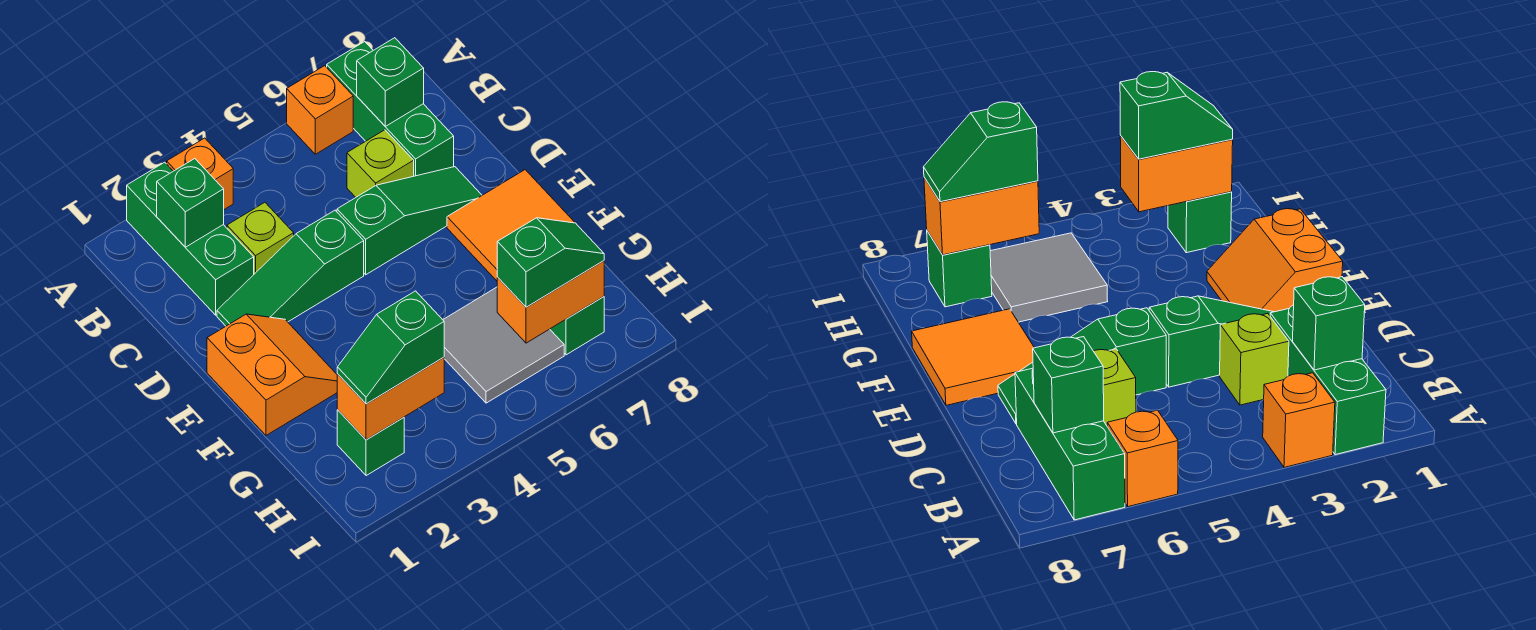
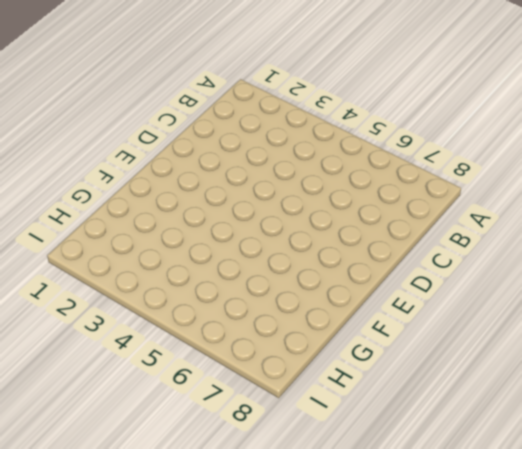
none -> green 1x3 brick [127,162,254,315]
none -> orange 1x1 brick [167,138,233,209]
none -> orange 1x1 brick [287,66,353,154]

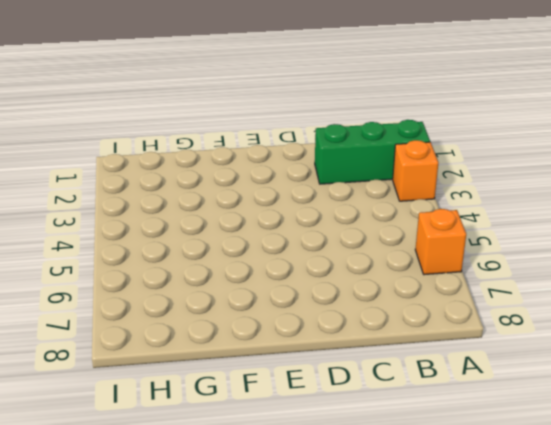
none -> green 1x3 brick [327,42,454,176]
none -> lime 1x1 brick [227,202,294,274]
none -> lime 1x1 brick [347,130,414,197]

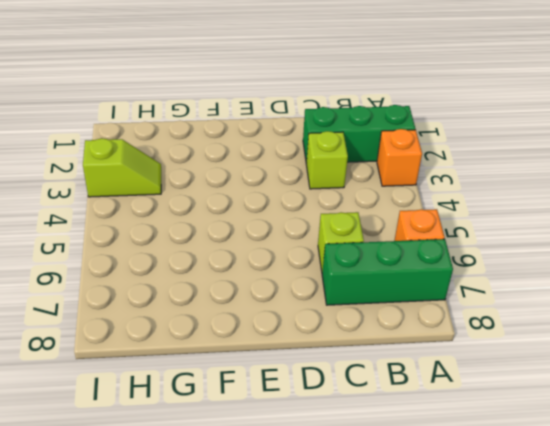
lime 1x2 slope [83,138,161,197] -> none
none -> green 1x3 slope [217,210,364,326]
none -> green 1x3 slope [337,167,482,275]
none -> orange 2x2 slope [207,314,337,435]

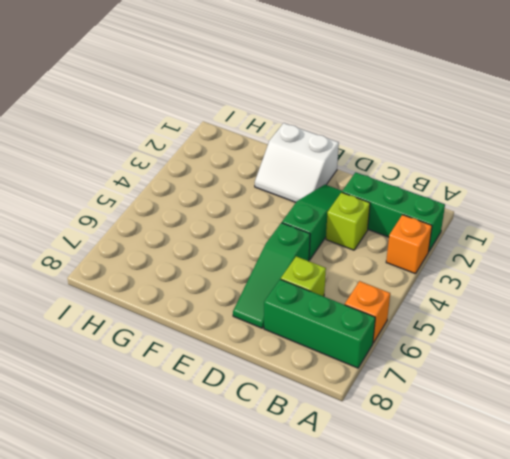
white 2x2 slope [255,123,339,202] -> orange 2x2 slope [207,314,337,435]
none -> orange 2x2 tile [447,170,575,281]
none -> grey 2x2 tile [443,287,564,403]
none -> green 1x1 brick [337,410,404,476]

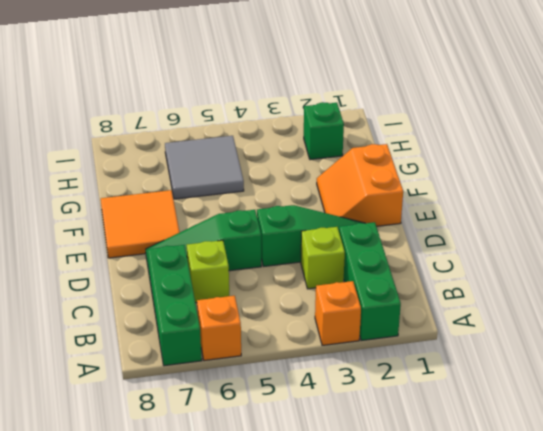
none -> green 1x1 brick [550,297,604,355]
none -> green 1x1 brick [157,159,224,247]
none -> green 1x1 brick [357,38,424,126]

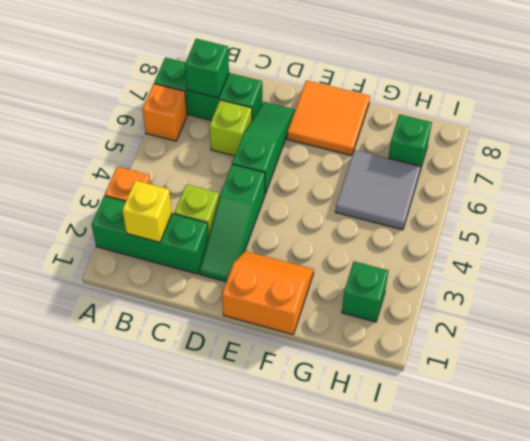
yellow 1x1 brick [122,180,172,242] -> green 1x1 brick [157,159,224,247]
none -> orange 1x2 brick [337,357,444,440]
none -> orange 1x2 brick [497,261,604,343]
none -> green 1x2 slope [337,291,444,404]

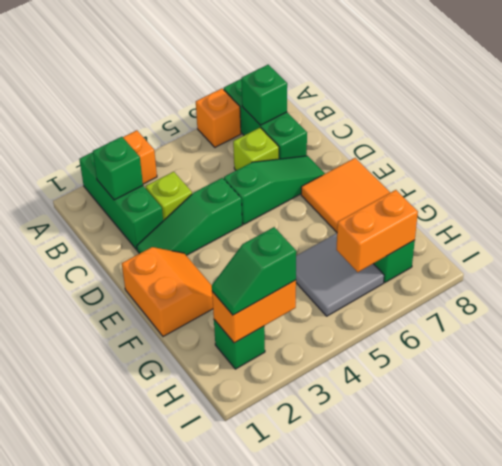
none -> green 1x2 slope [497,218,604,307]

